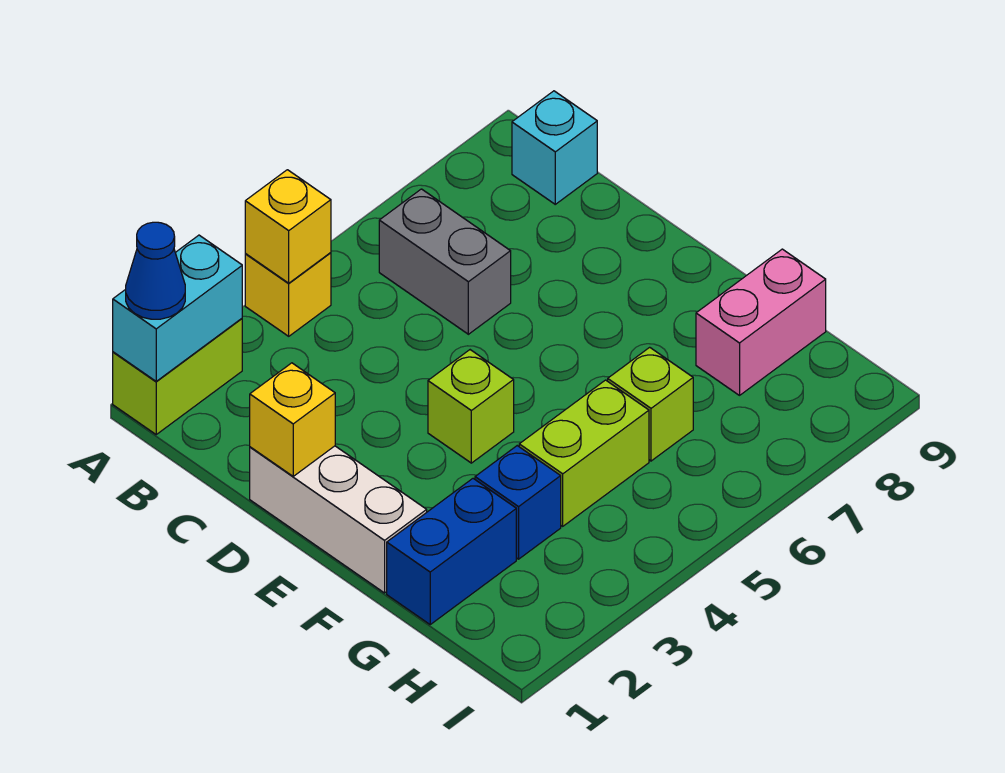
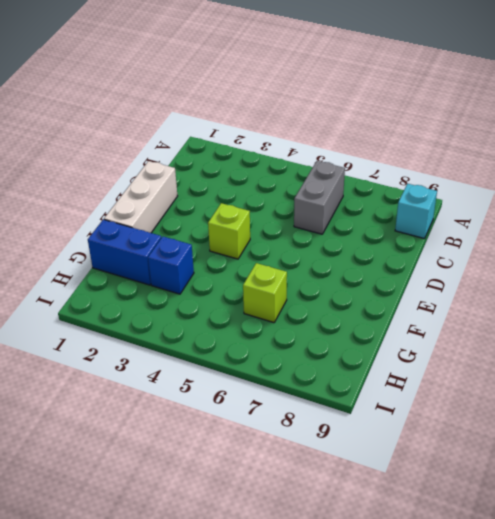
none -> lime 1x2 brick [113,319,242,434]
none -> yellow 1x1 brick [245,253,331,336]
none -> lime 1x2 brick [519,380,649,526]

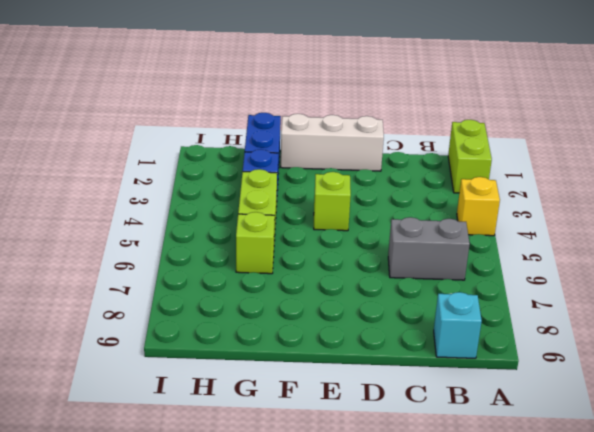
none -> pink 1x2 brick [696,249,826,395]
none -> cyan 1x2 brick [113,235,242,381]
none -> yellow 1x1 brick [245,170,331,283]

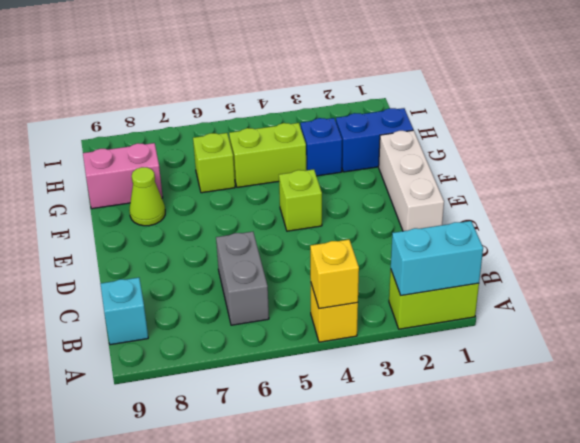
lime 1x1 cone [129,167,165,226] -> none
none -> yellow 1x1 brick [250,363,335,476]
none -> blue 1x1 cone [126,222,185,319]

